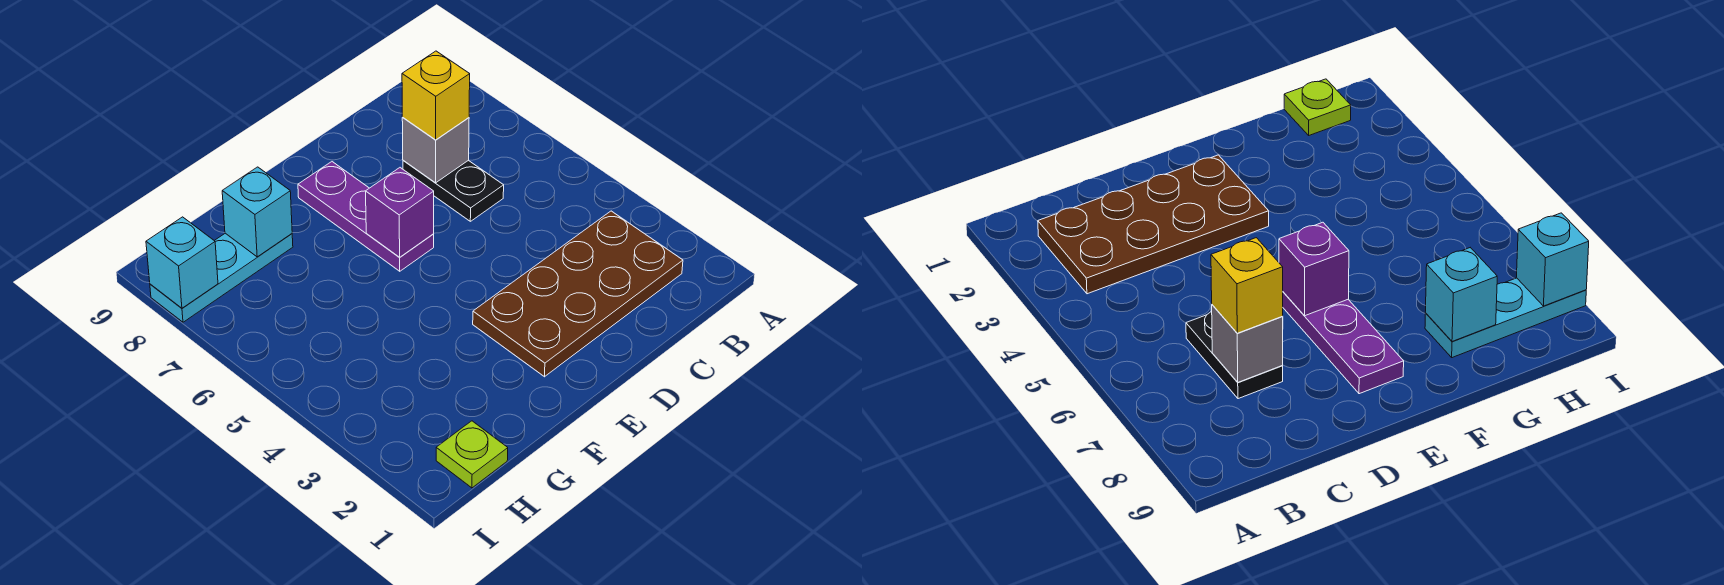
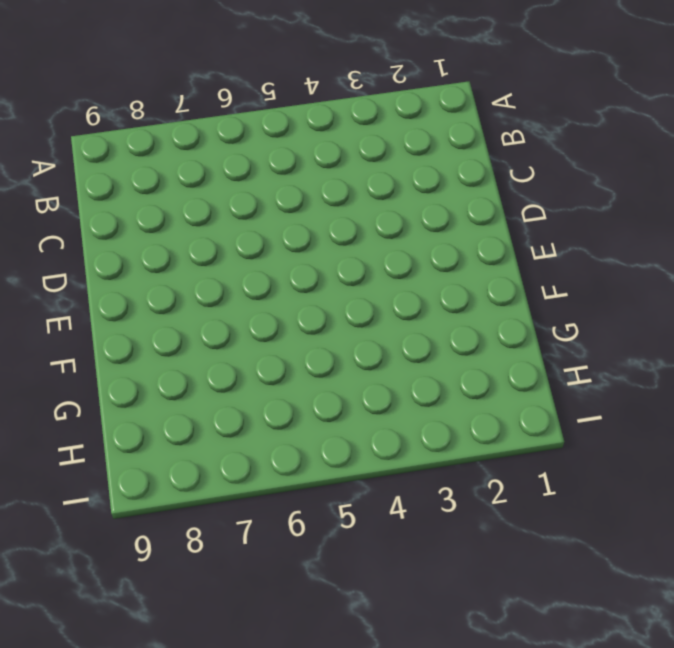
none -> brown 2x4 plate [473,211,683,377]
none -> black 1x2 plate [403,160,504,221]

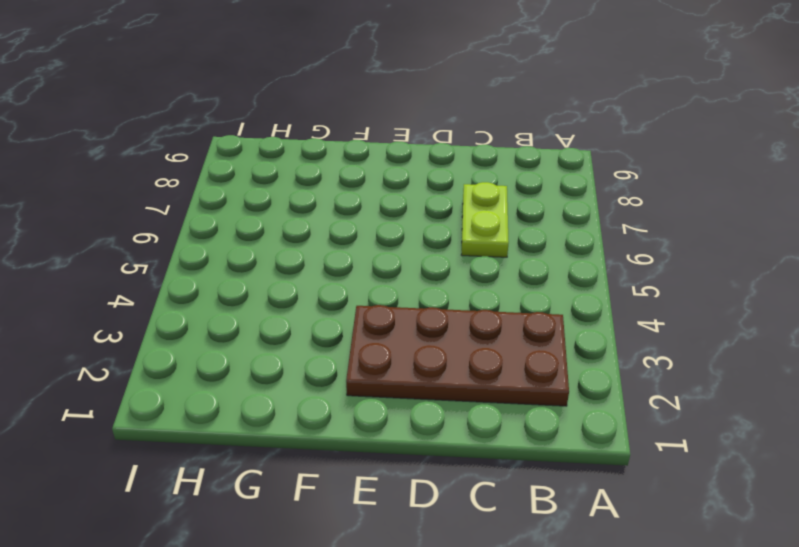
lime 1x2 plate [461,182,509,257] -> black 1x2 plate [403,160,504,221]
none -> purple 1x3 plate [298,162,434,271]
none -> cyan 1x3 plate [150,233,293,322]

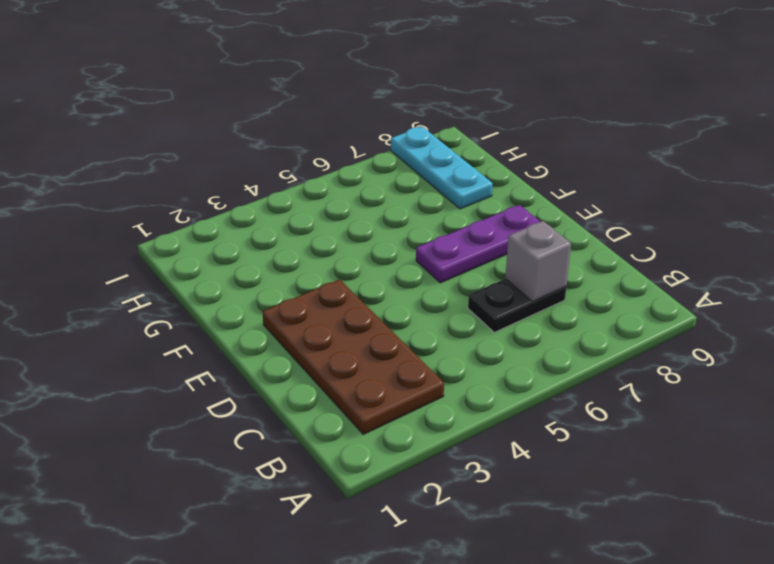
none -> lime 1x1 plate [436,421,508,488]
none -> purple 1x1 brick [366,168,434,257]

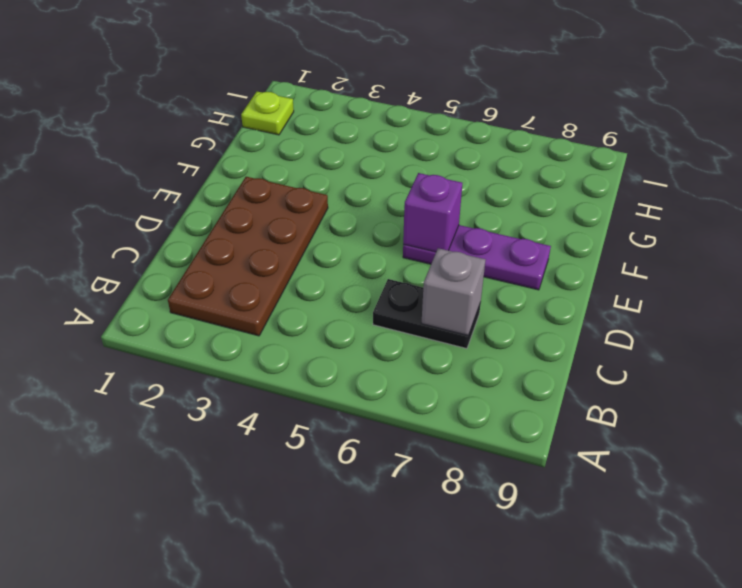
none -> cyan 1x3 plate [150,233,293,322]
none -> cyan 1x1 brick [222,167,292,257]

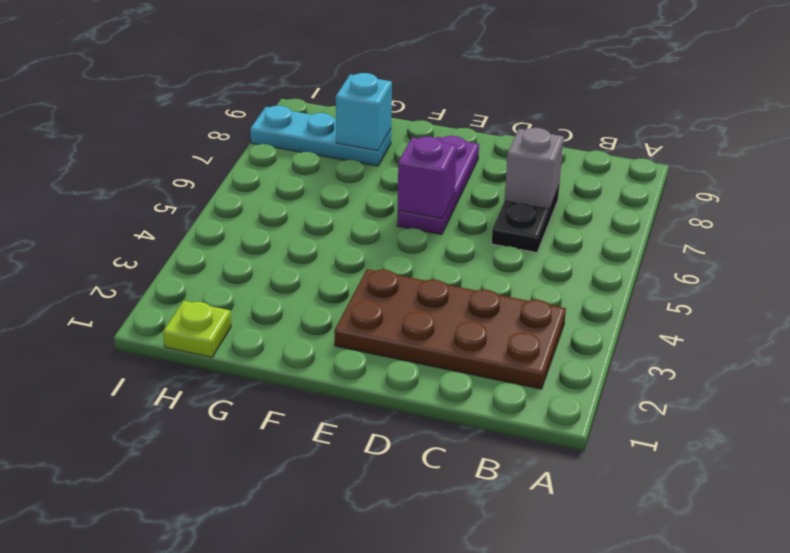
none -> cyan 1x1 brick [146,217,218,308]
none -> yellow 1x1 brick [402,51,470,140]

